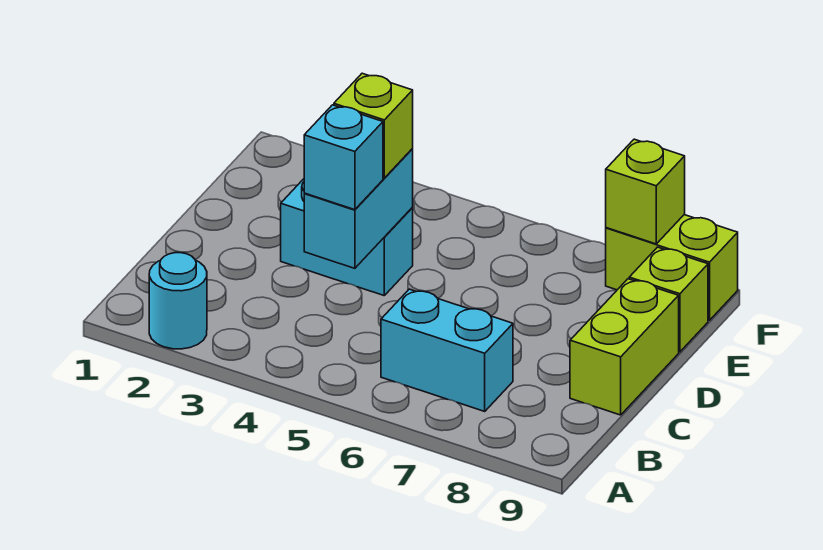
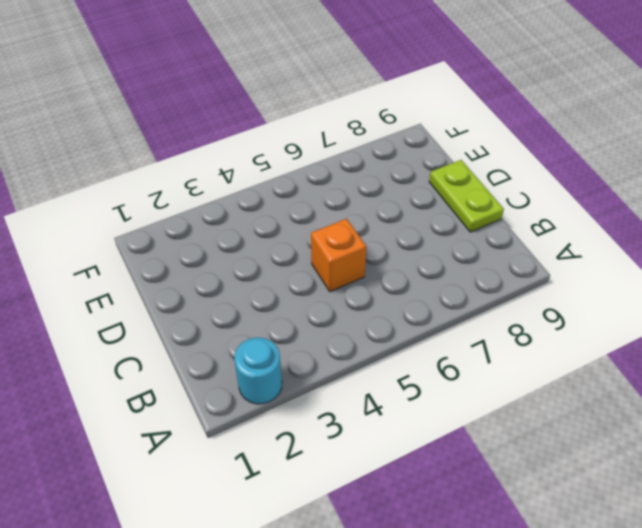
orange 1x1 brick [311,219,366,292] -> none
lime 1x2 plate [429,160,504,232] -> lime 1x2 brick [570,279,679,415]
none -> cyan 1x2 brick [381,289,513,411]
none -> cyan 1x2 brick [281,179,413,295]

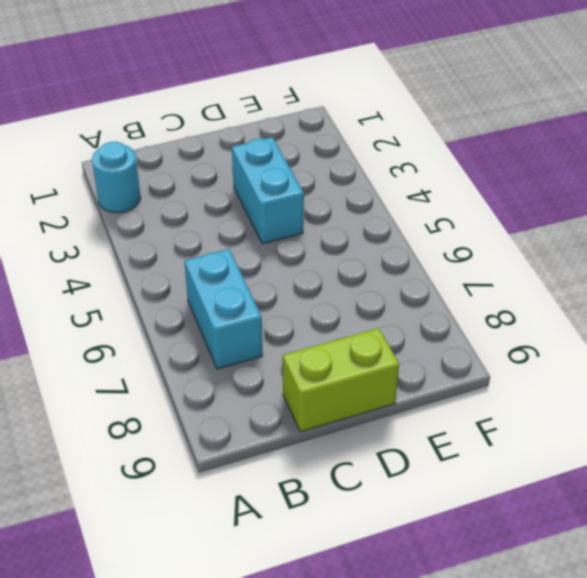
none -> lime 1x1 brick [629,247,708,352]
none -> lime 1x2 brick [606,215,738,320]

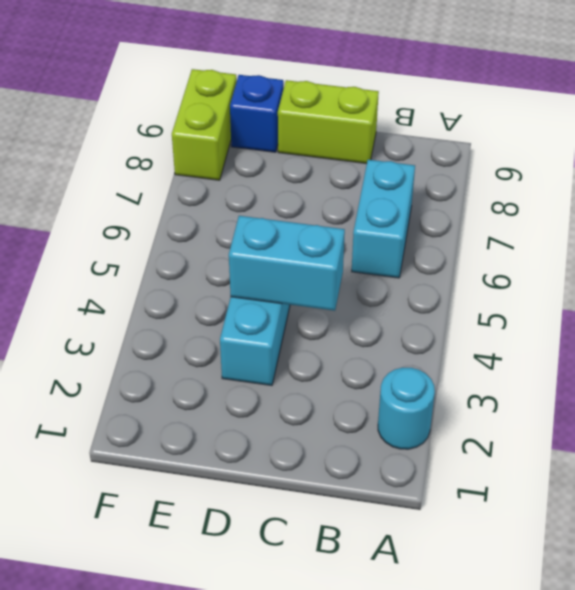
blue 1x1 brick [230,75,284,152] -> lime 1x1 brick [629,247,708,352]
none -> lime 1x1 brick [606,139,685,244]
none -> cyan 1x1 brick [304,105,383,210]

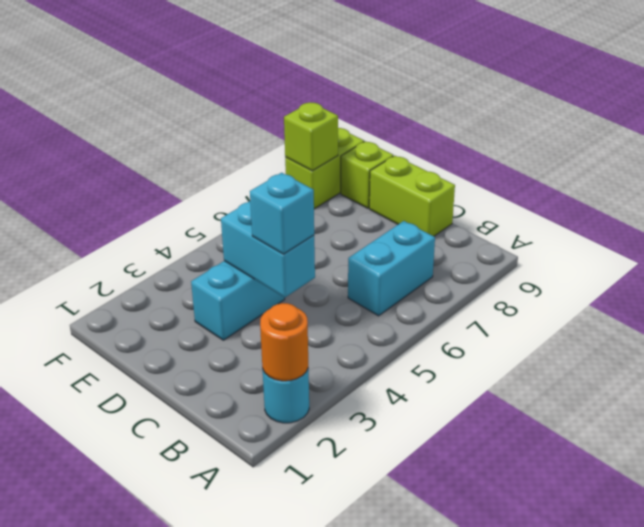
orange 1x1 round brick [260,303,308,381] -> none
none -> lime 1x1 brick [334,73,413,178]

